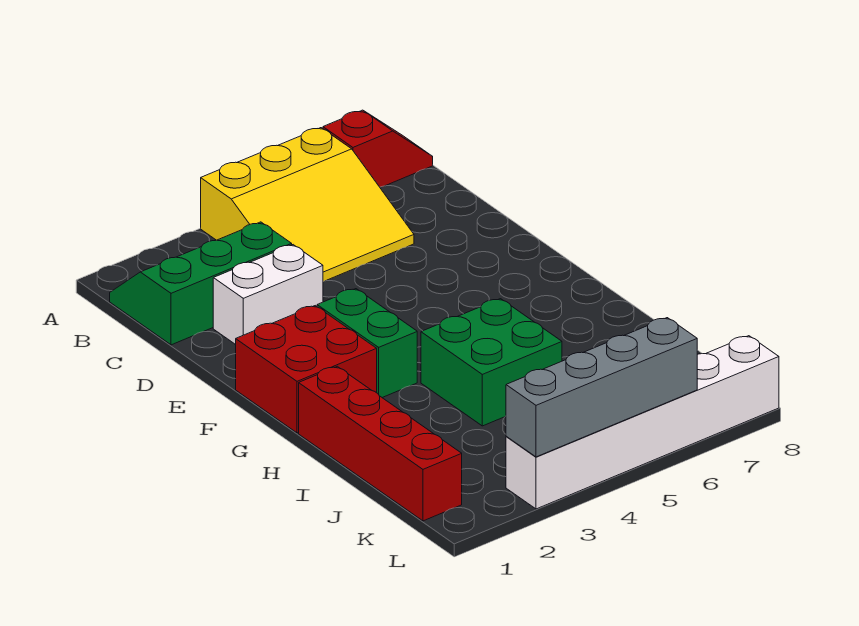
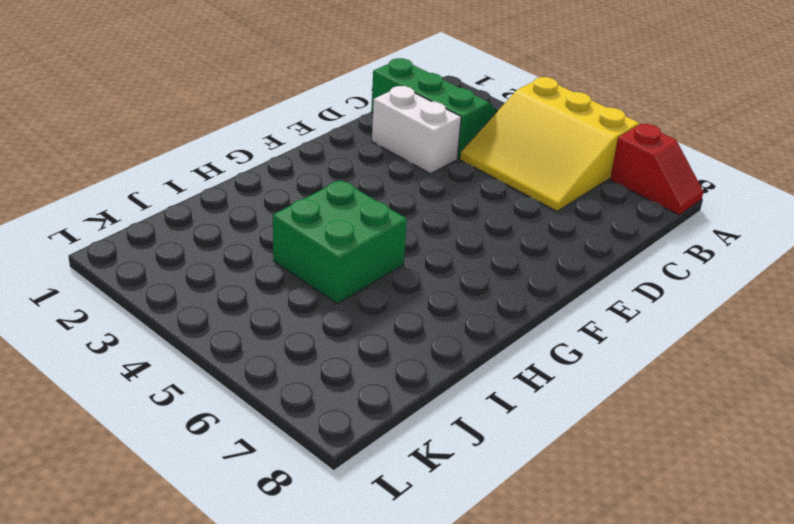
none -> red 2x2 brick [236,306,377,433]
none -> green 1x2 brick [317,289,417,398]

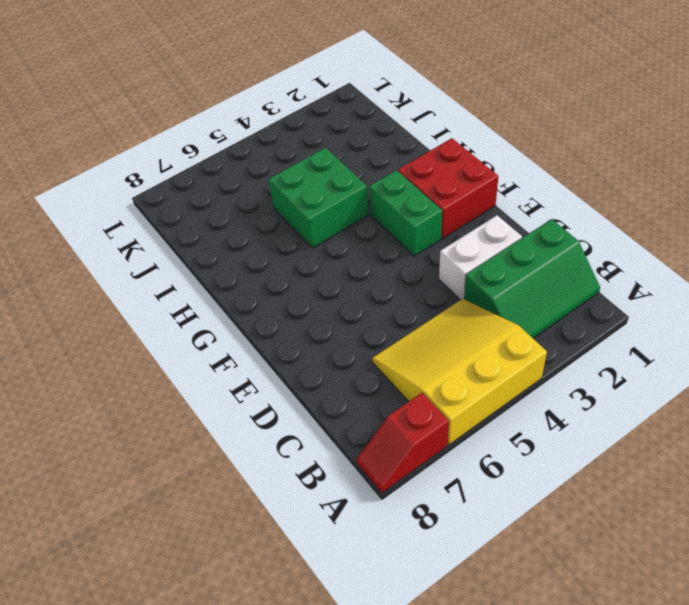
none -> red 1x4 brick [299,366,462,521]
none -> white 1x6 brick [506,336,779,509]

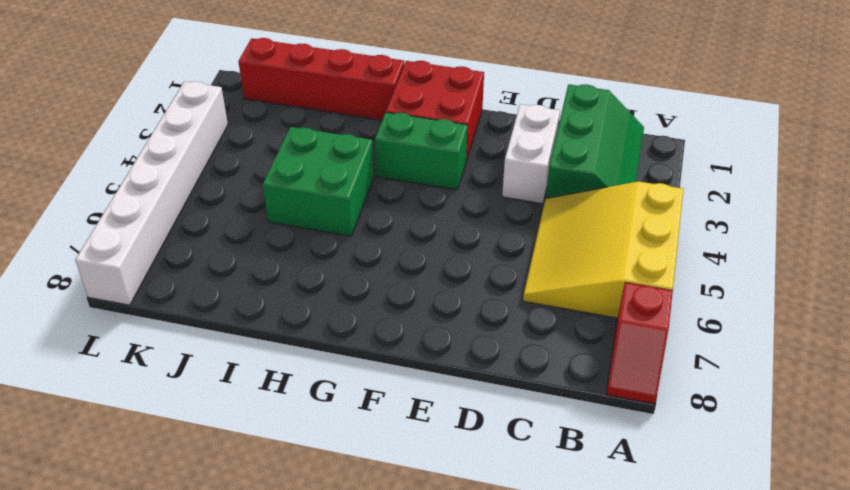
none -> grey 1x4 brick [506,318,697,457]

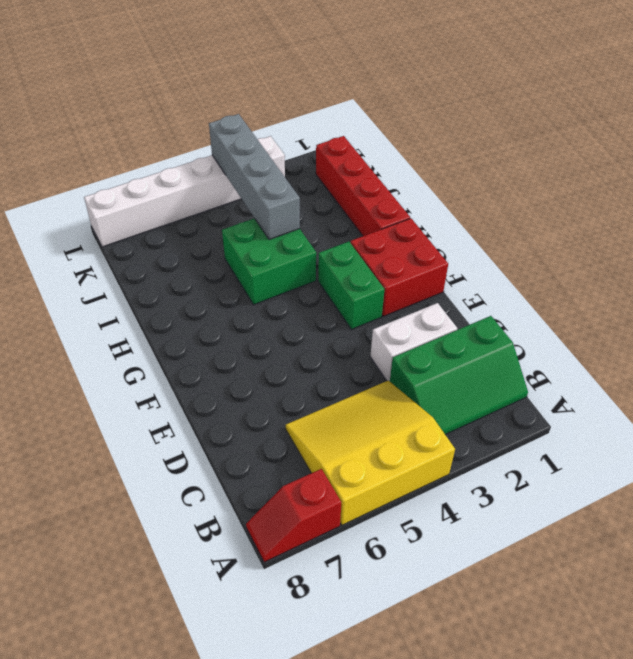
grey 1x4 brick [209,114,300,240] -> grey 1x4 brick turned to [506,318,697,457]

